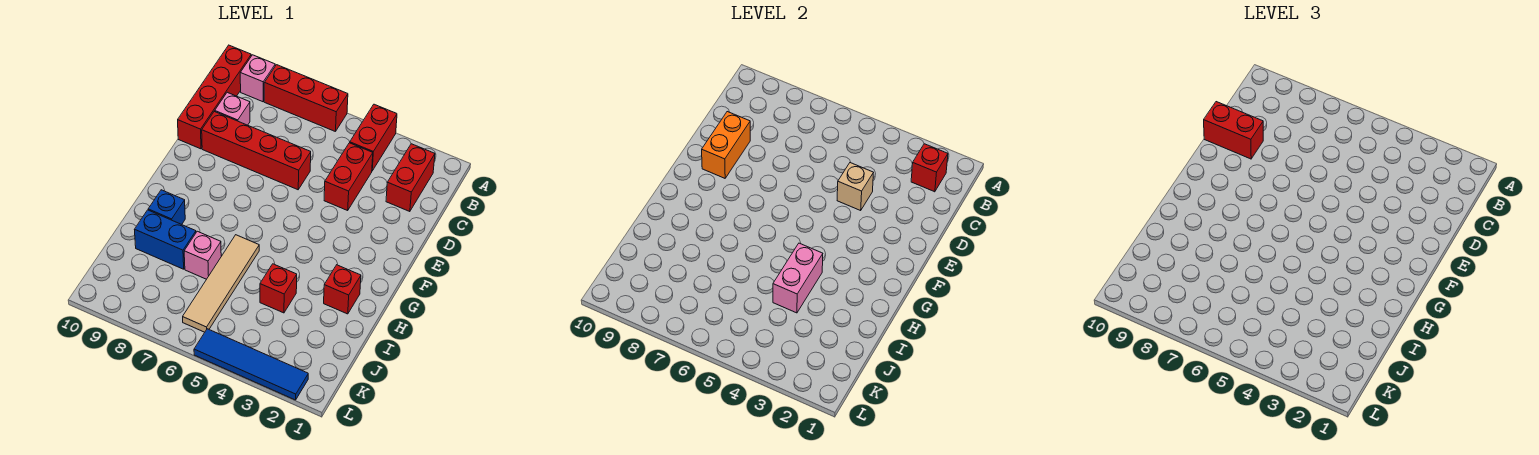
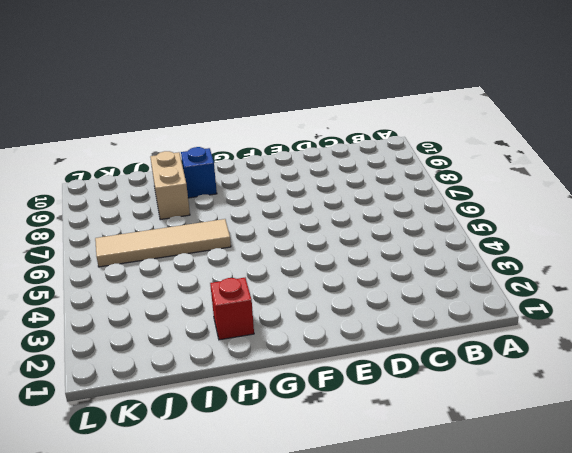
tan 1x2 brick [150,151,190,220] -> blue 1x2 brick [134,210,196,269]
none -> red 1x2 brick [350,104,397,171]
none -> red 1x3 brick [264,65,348,132]
none -> pink 1x1 brick [240,55,275,102]

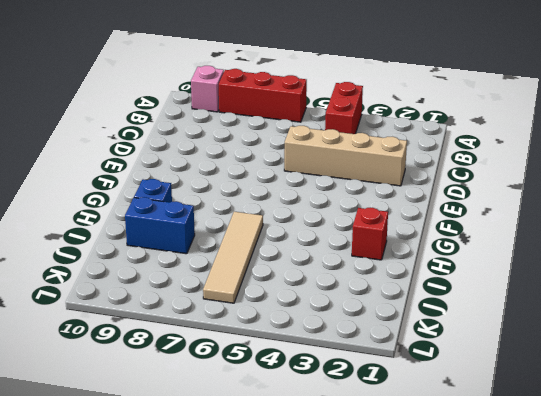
tan 1x4 brick [284,126,407,186] -> red 1x2 brick [324,143,373,210]
none -> red 1x4 brick [178,45,251,149]
none -> red 1x2 brick [386,144,435,212]
none -> pink 1x1 brick [215,92,250,125]

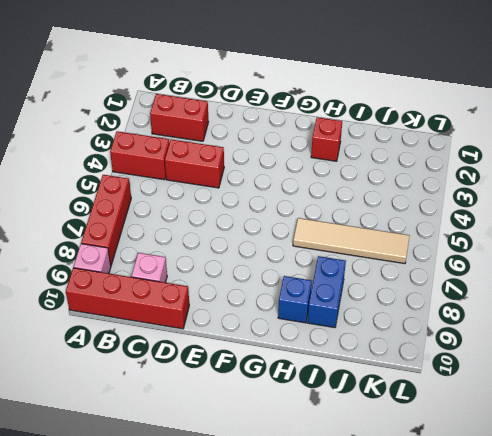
none -> red 1x4 brick [202,111,311,190]
none -> red 1x1 brick [260,264,297,313]
none -> pink 1x1 brick [184,231,221,279]

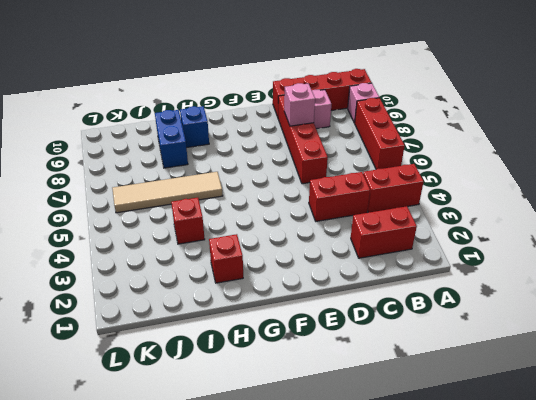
pink 1x1 brick [284,83,315,126] -> pink 1x1 brick moved to [184,231,221,279]
none -> blue 1x4 tile [194,329,308,400]
none -> red 1x1 brick [911,144,948,192]
none -> tan 1x1 brick [837,163,873,210]

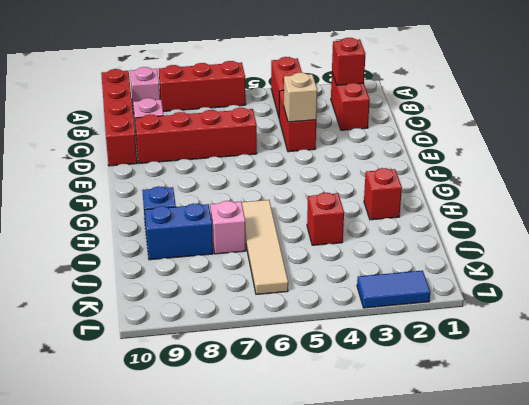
blue 1x2 tile [357,271,430,308] -> blue 1x4 tile [194,329,308,400]
none -> orange 1x2 brick [702,112,750,178]
none -> pink 1x2 brick [773,243,823,313]
none -> red 1x2 brick [1204,102,1263,159]

